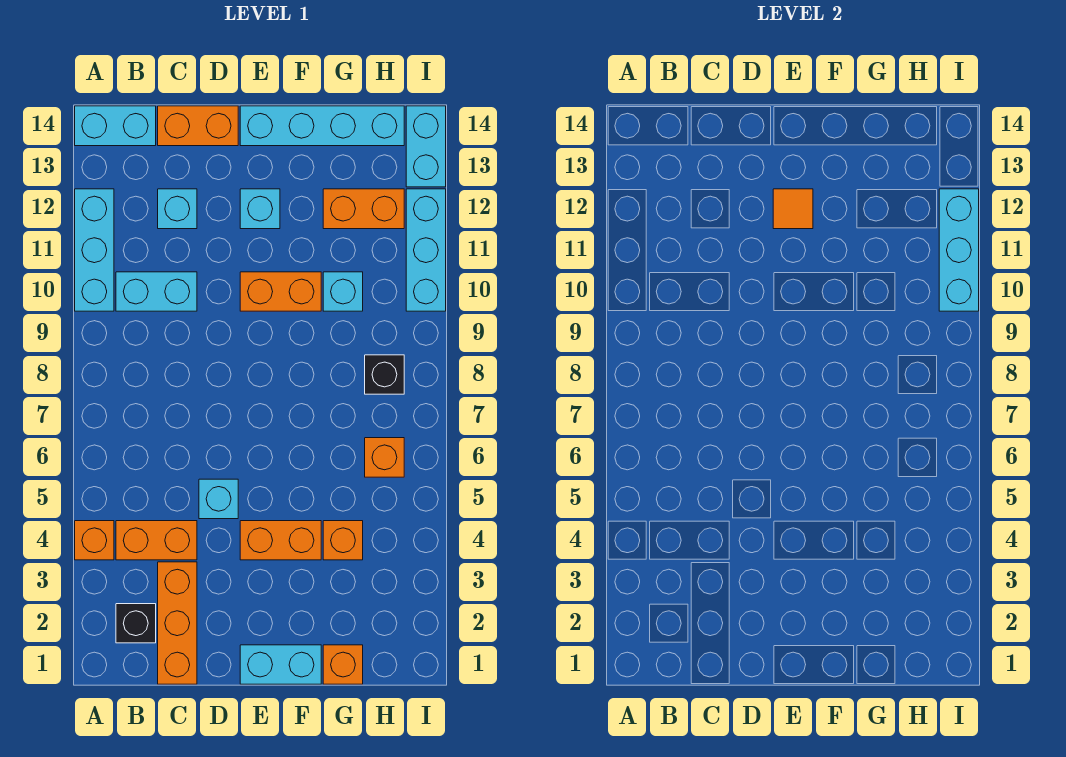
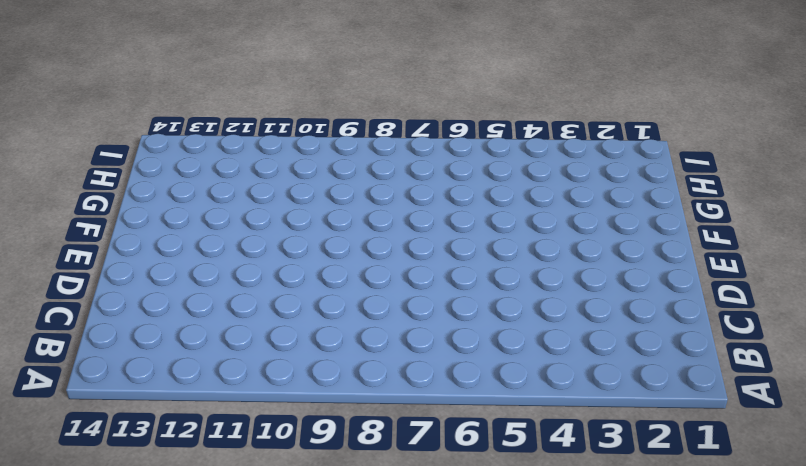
none -> orange 1x1 brick [75,521,114,560]
none -> cyan 1x3 brick [75,189,114,311]
none -> cyan 1x2 brick [75,106,156,146]

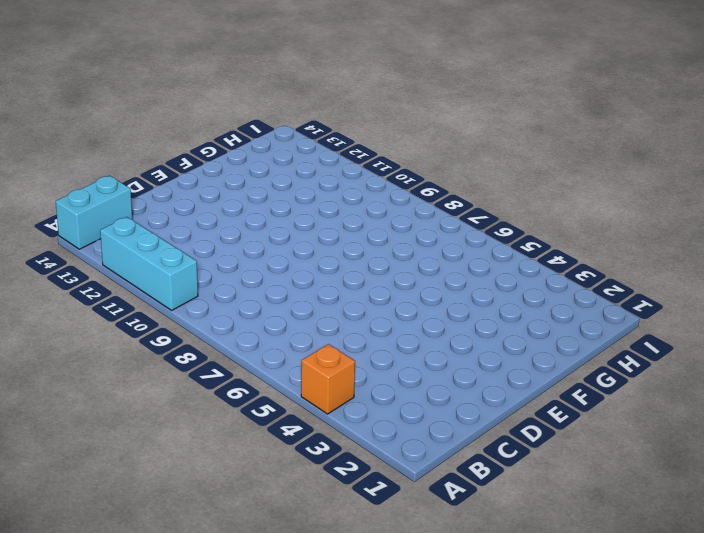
none -> black 1x1 brick [116,604,156,643]
none -> orange 1x2 brick [116,521,197,560]
none -> cyan 1x2 brick [116,272,197,311]

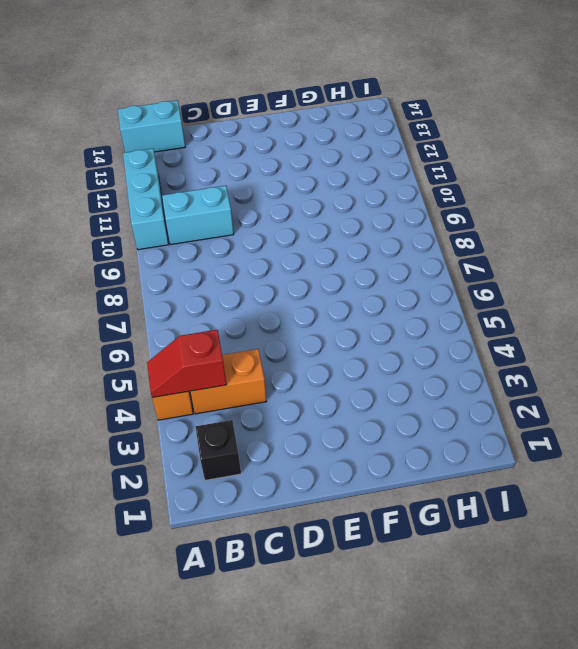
red 1x2 slope [147,330,227,398] -> none
none -> orange 1x3 brick [158,562,197,684]
none -> cyan 1x1 brick [158,189,197,229]
none -> orange 1x2 brick [158,106,238,146]

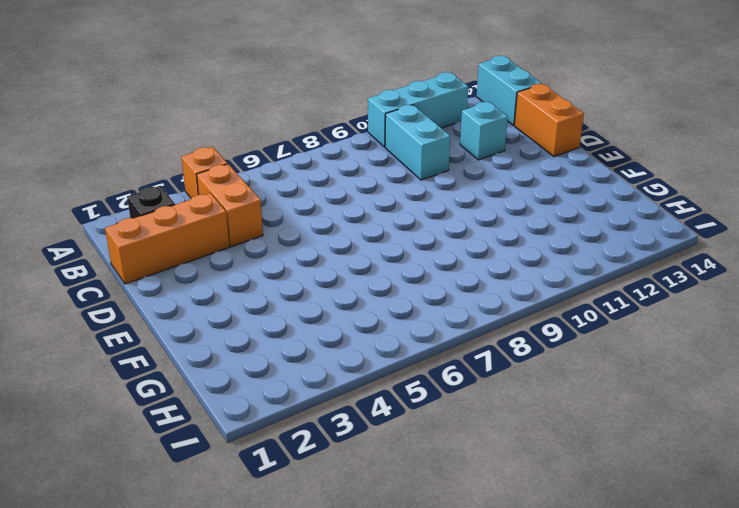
none -> cyan 1x1 brick [199,479,238,519]
none -> cyan 1x2 brick [240,645,321,684]
none -> orange 1x2 brick [240,521,321,560]

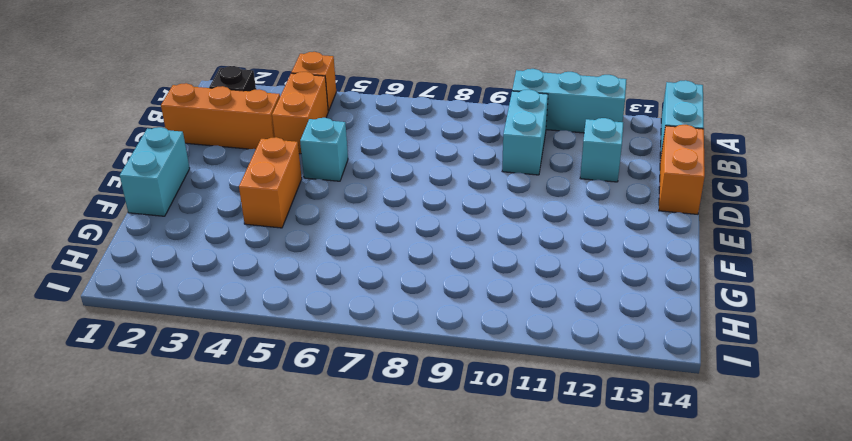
none -> orange 1x2 brick [240,272,321,311]
none -> cyan 1x1 brick [240,189,280,229]
none -> cyan 1x4 brick [240,106,404,146]

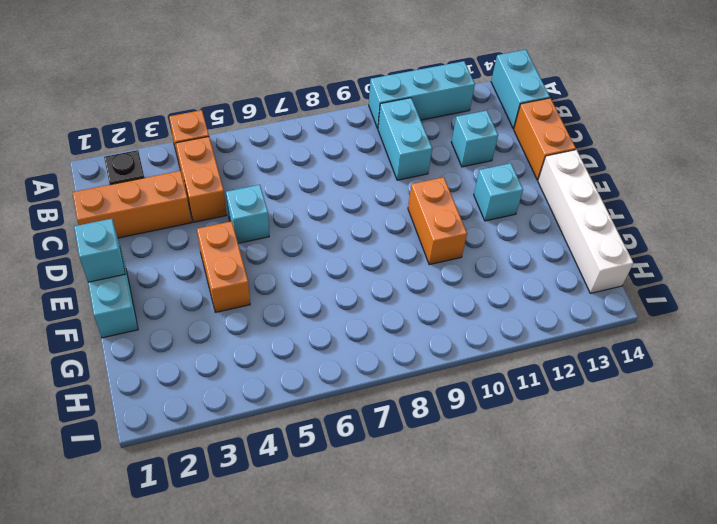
cyan 1x1 brick [74,219,125,282] -> cyan 1x1 brick moved to [323,272,363,311]
white 1x4 brick [538,150,633,293] -> cyan 1x4 brick [240,106,404,146]
none -> orange 1x1 brick [323,645,363,684]
none -> orange 1x1 brick [323,521,363,560]
none -> orange 1x2 brick [323,189,404,229]

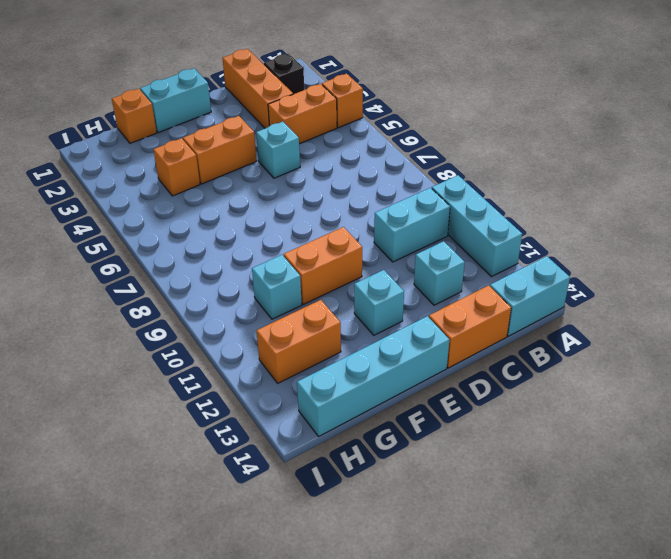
none -> orange 1x1 brick [365,438,404,477]
none -> black 1x1 brick [365,355,404,394]
none -> cyan 1x3 brick [406,189,446,311]

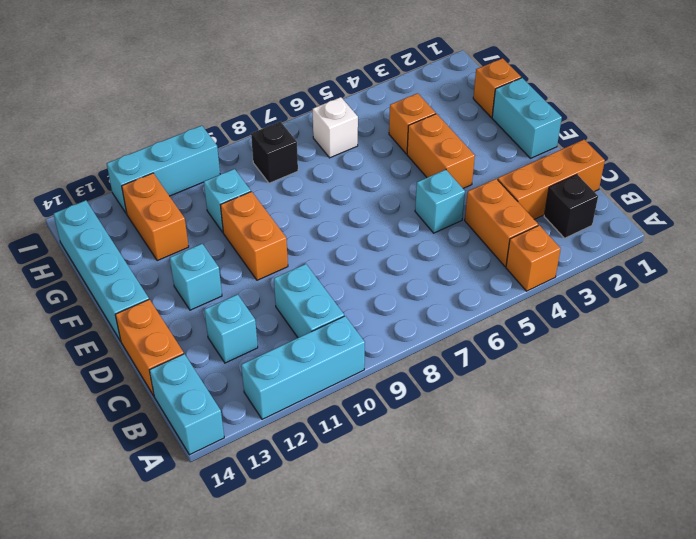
white 1x1 brick [313,97,358,158] -> orange 1x1 brick [365,438,404,477]
none -> cyan 1x2 brick [406,106,446,187]
none -> orange 1x1 tile [773,189,813,229]
none -> cyan 1x3 brick [939,189,979,311]

